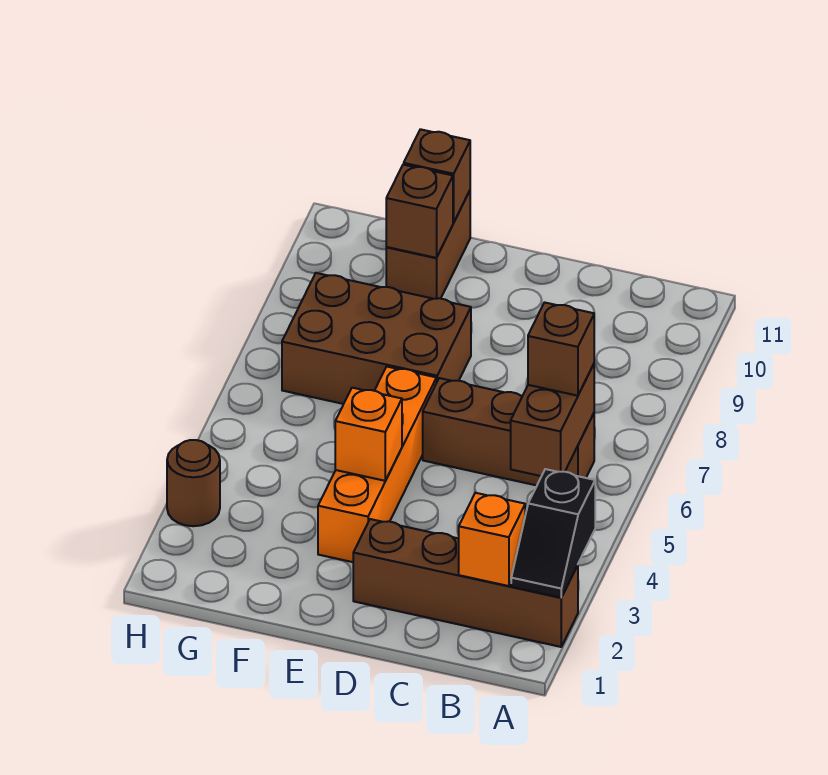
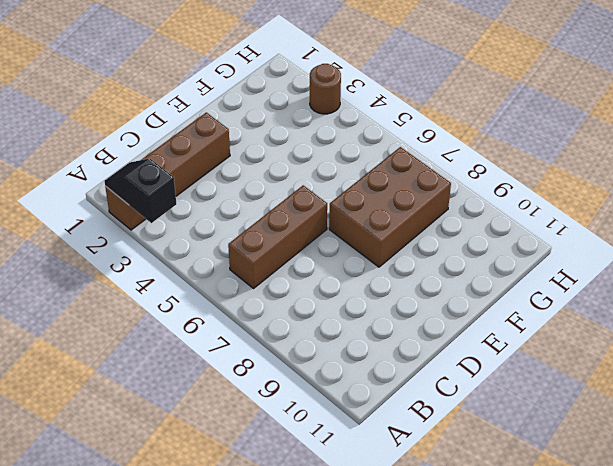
none -> orange 1x4 brick [318,367,436,562]
none -> brown 1x2 brick [386,191,470,299]
none -> orange 1x1 brick [459,493,525,586]

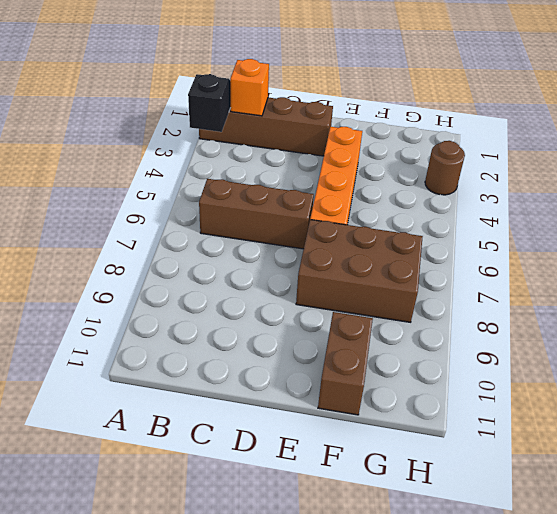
none -> brown 1x2 brick [511,364,594,476]
none -> orange 1x1 brick [335,388,402,481]
none -> brown 1x1 brick [386,165,453,258]

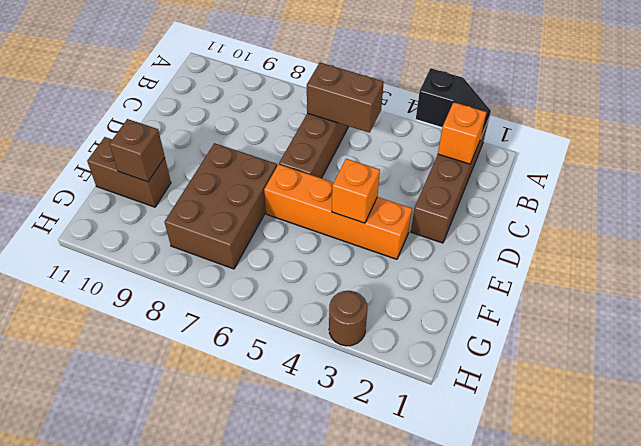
none -> brown 1x1 brick [404,129,470,223]
none -> brown 1x1 brick [528,302,594,396]

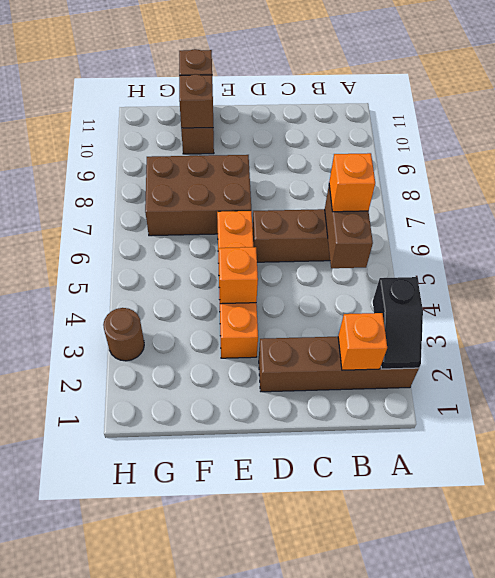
orange 1x1 brick [329,153,375,212] -> brown 1x1 brick [528,302,594,396]

